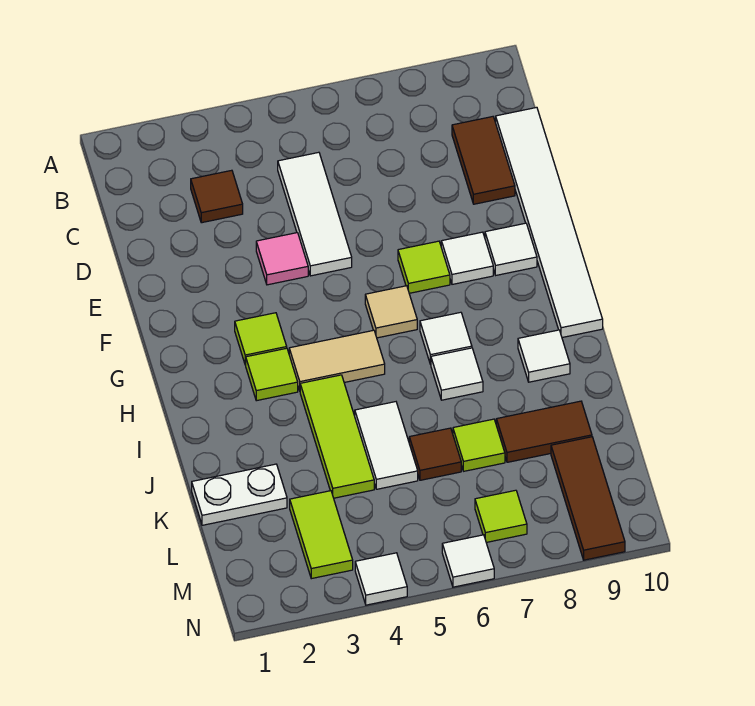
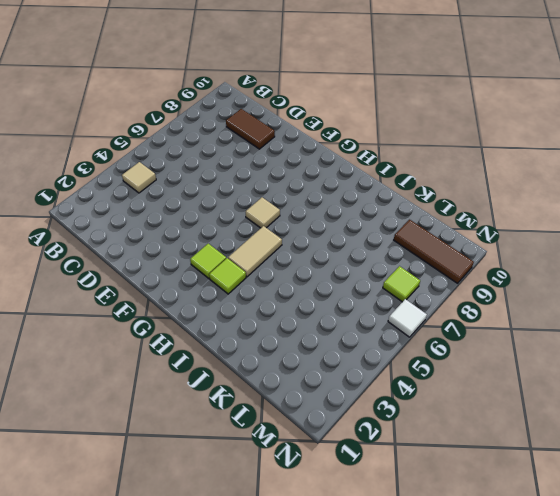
tan 1x1 tile [122,162,156,193] -> none
none -> brown 1x1 tile [191,170,243,223]
none -> white 1x3 tile [278,152,352,276]
none -> white 1x6 tile [496,107,603,337]

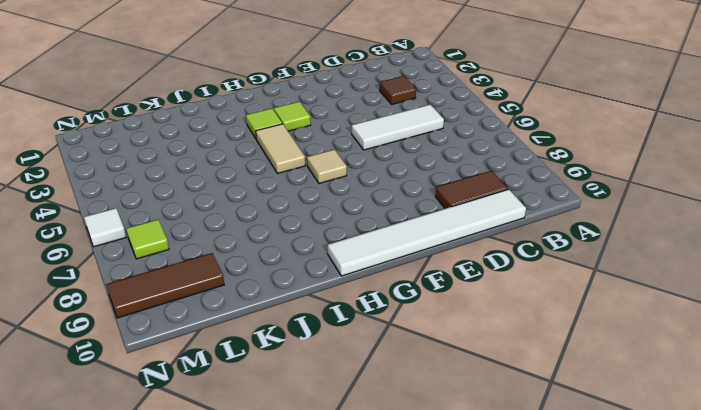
none -> pink 1x1 tile [256,233,308,285]
none -> lime 1x1 tile [398,241,450,293]
none -> white 1x1 tile [441,232,493,284]

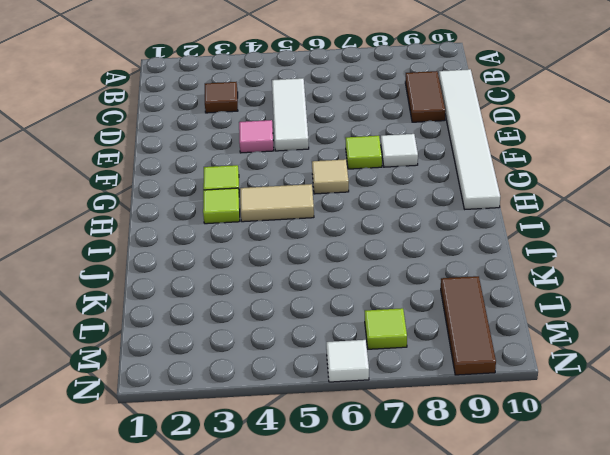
none -> white 1x1 tile [485,223,537,275]
none -> white 1x1 tile [420,312,472,364]
none -> lime 1x3 tile [300,375,374,498]

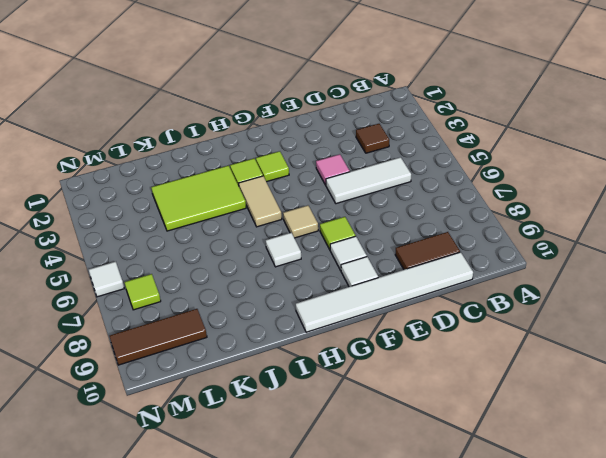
lime 2x3 tile [151,166,246,231] -> lime 1x3 tile [300,375,374,498]
none -> white 1x1 tile [431,348,483,400]
none -> white 1x1 tile [518,330,570,382]
none -> white 1x2 tile [355,402,418,489]

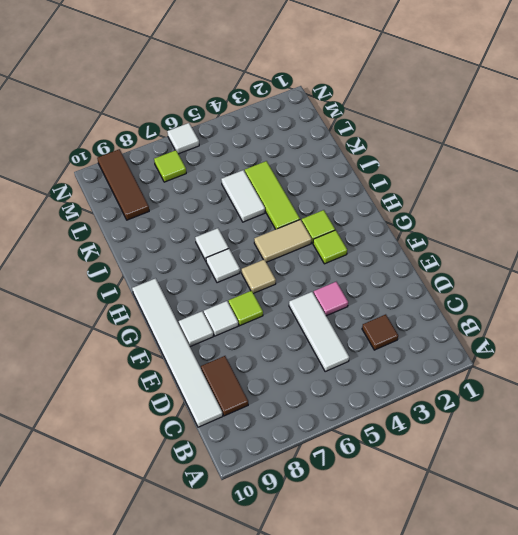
none -> white 1x1 tile [518,330,570,382]
none -> white 1x2 plate [192,464,287,525]
none -> brown 1x1 tile [409,428,461,480]

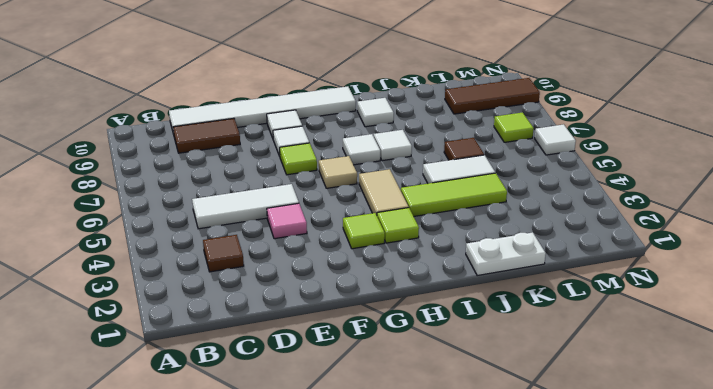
white 1x2 plate [466,232,546,276] -> white 1x2 plate turned to [192,464,287,525]
none -> lime 1x1 tile [453,419,505,471]
none -> brown 1x2 tile [496,401,592,462]
none -> lime 1x2 tile [290,491,353,579]

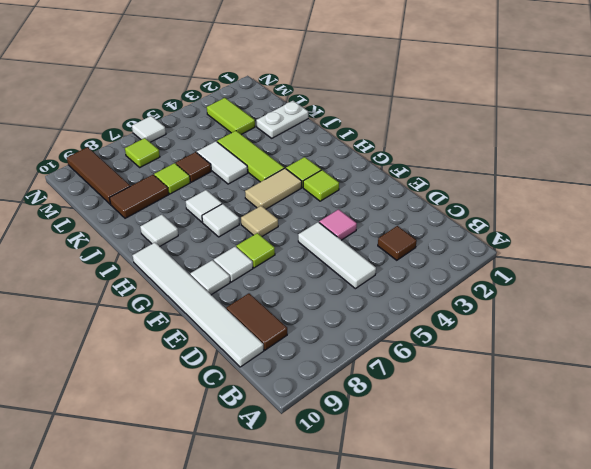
none -> white 1x1 tile [355,553,407,605]

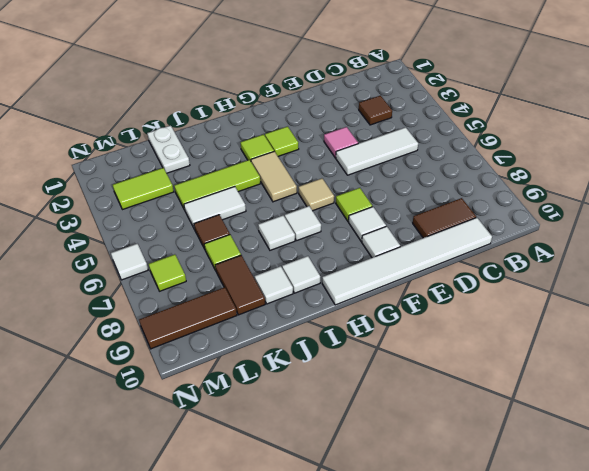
white 1x1 tile [255,266,293,304] -> white 1x1 tile moved to [355,553,407,605]

